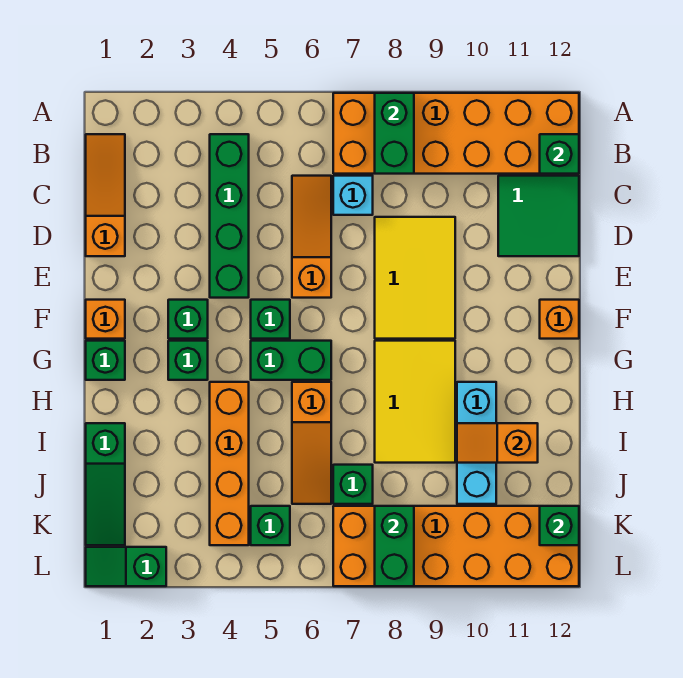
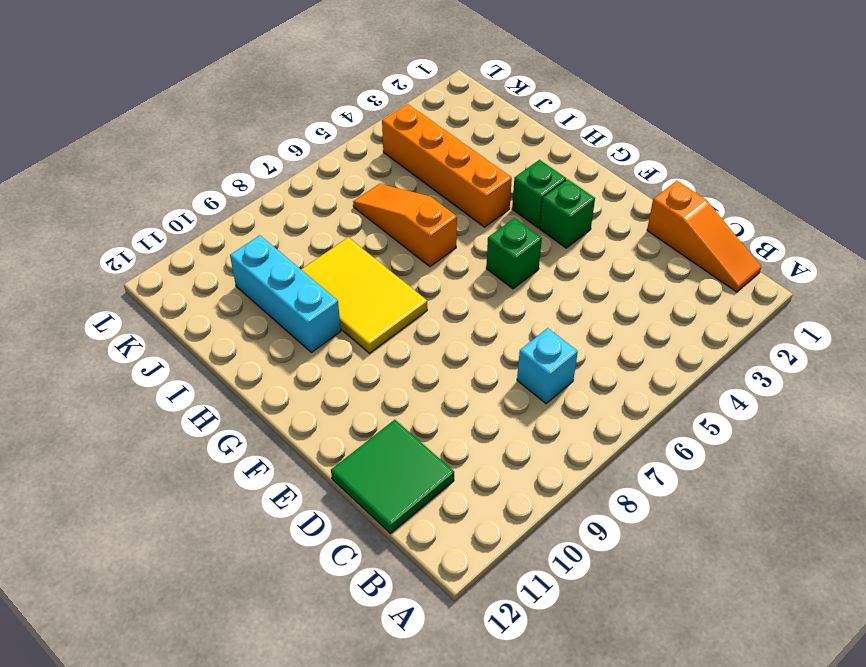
none -> orange 2x6 brick [333,93,579,174]
none -> green 1x4 brick [210,134,249,298]
none -> orange 1x3 slope [292,176,331,298]

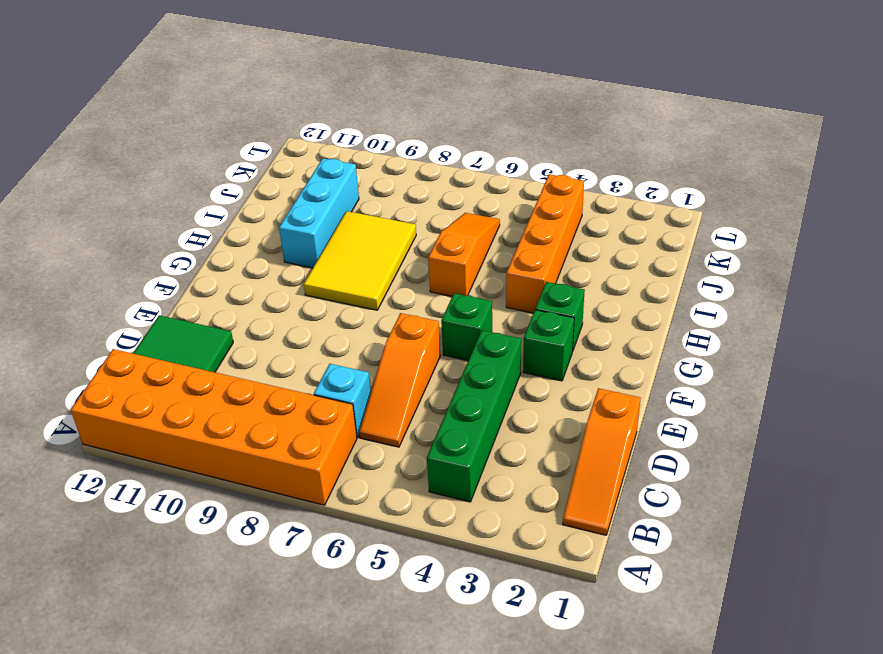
none -> yellow 2x3 tile [375,217,455,339]
none -> orange 1x1 brick [86,300,125,339]
none -> orange 1x1 brick [540,300,579,339]

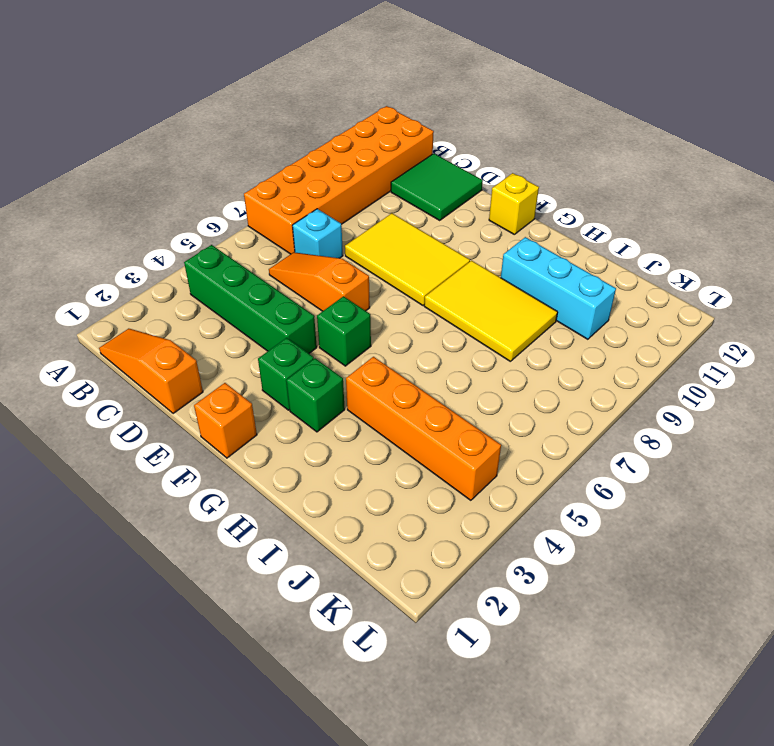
yellow 1x1 brick [489,173,539,234] -> orange 1x1 brick [540,300,579,339]
none -> green 1x1 brick [86,341,125,380]
none -> green 1x2 brick [251,341,331,380]
none -> orange 1x3 slope [292,382,331,504]

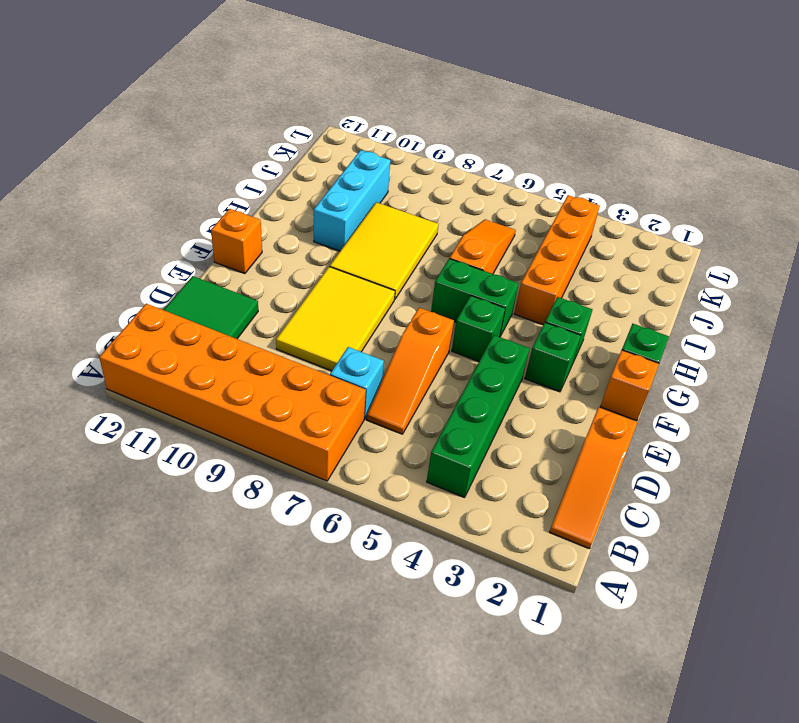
none -> green 1x3 slope [86,423,125,545]
none -> green 1x1 brick [333,465,373,504]
none -> green 1x1 brick [251,506,290,545]

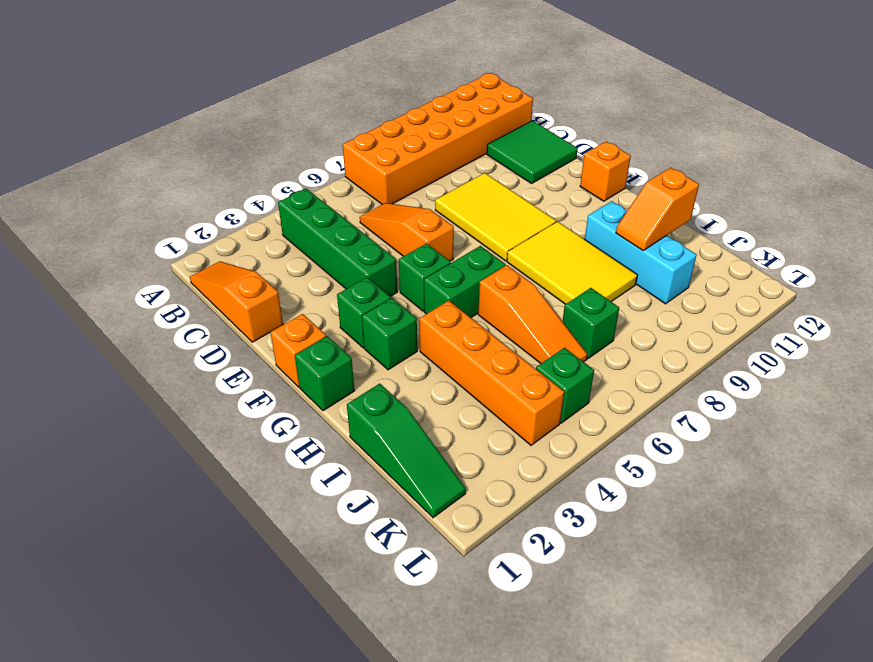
none -> cyan 1x1 brick [333,176,373,215]
none -> orange 2x6 brick [333,506,579,586]
none -> green 1x2 slope [86,547,166,586]

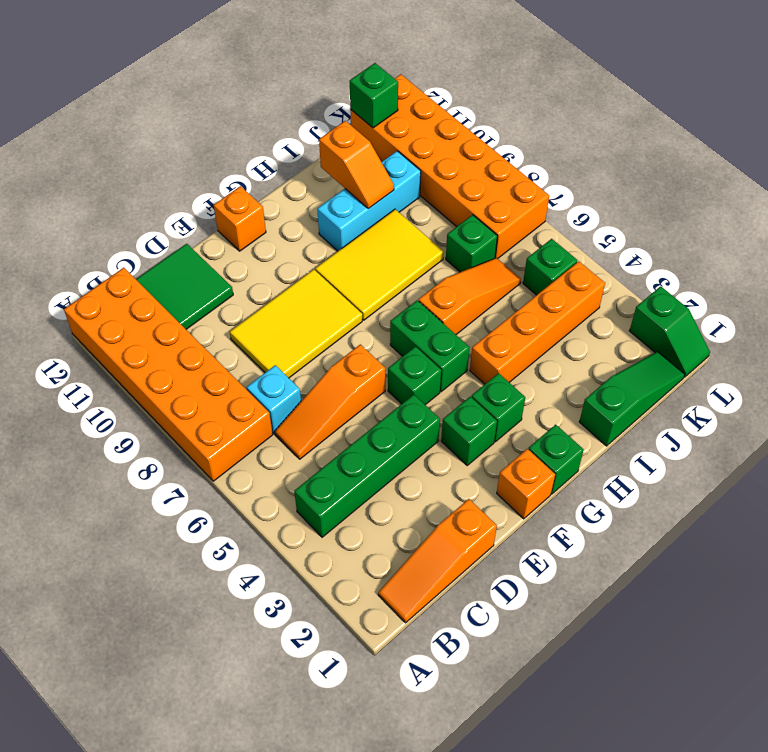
none -> green 1x2 brick [375,93,414,174]
none -> green 1x1 brick [540,134,579,174]
none -> green 1x2 brick [375,506,414,586]

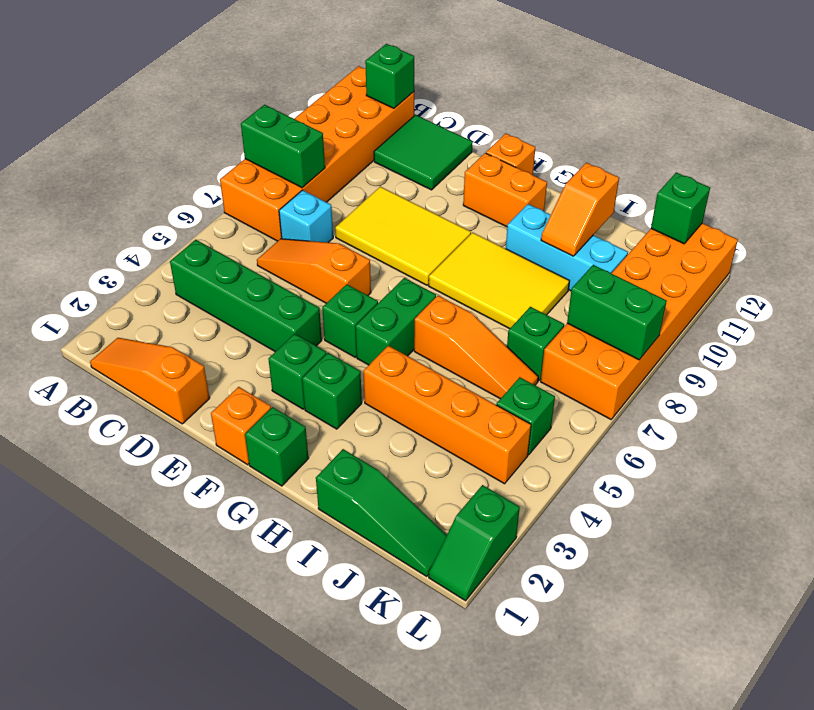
orange 1x2 brick [463,153,547,227] -> none

